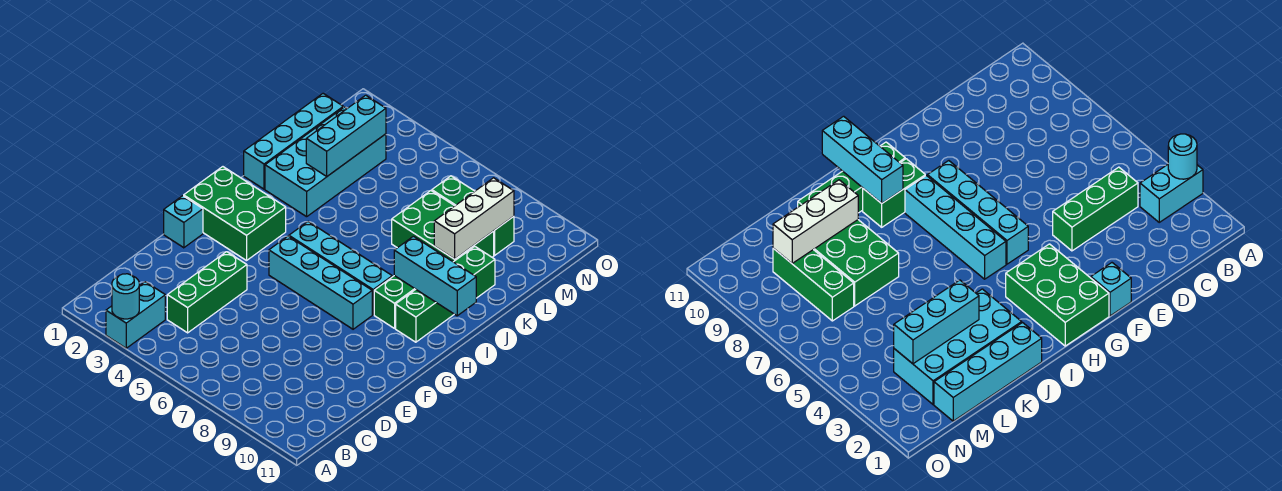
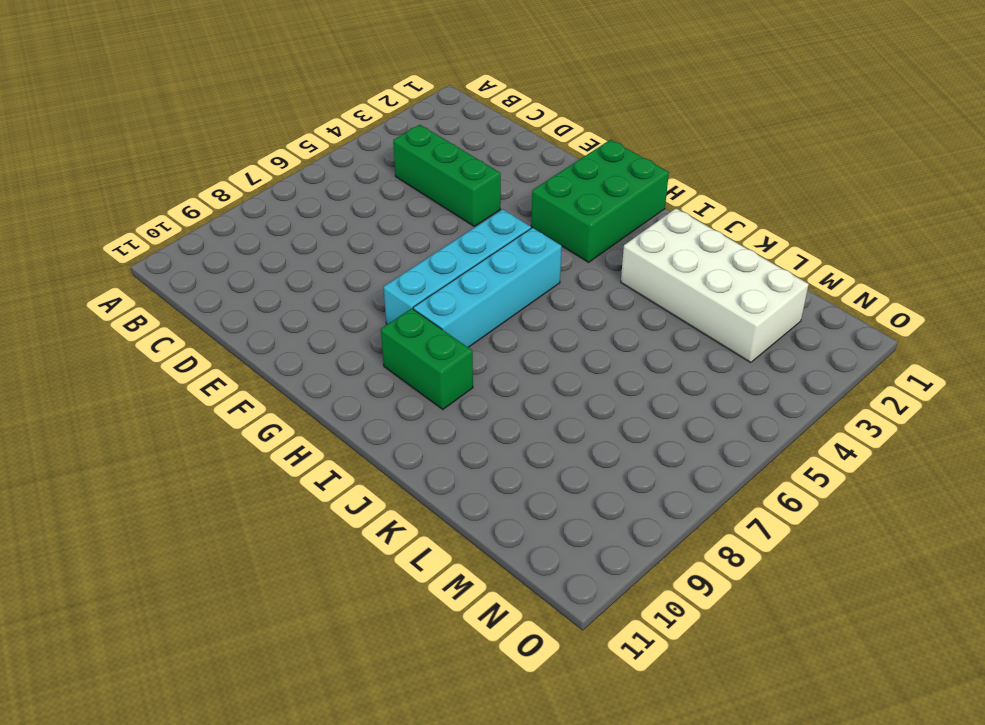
white 2x4 brick [621,209,809,363] -> cyan 2x4 brick [265,107,386,217]
none -> cyan 1x2 brick [106,282,165,348]
none -> cyan 1x1 brick [164,196,203,248]
none -> green 1x4 brick [396,246,495,342]

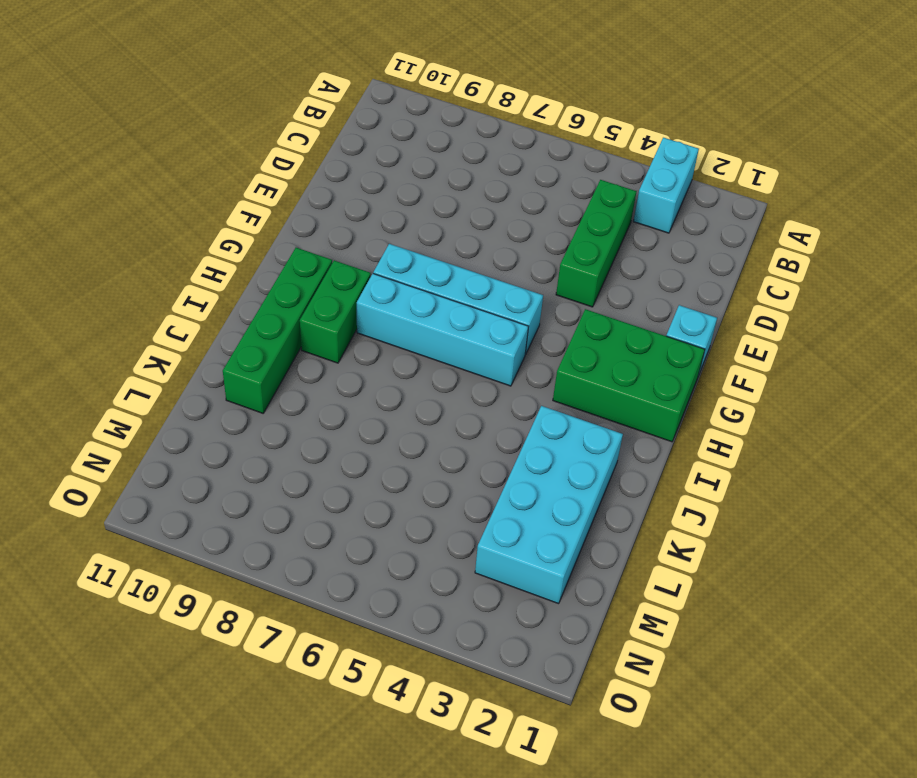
none -> cyan 1x4 brick [244,94,343,189]
none -> green 2x3 brick [392,191,494,262]
none -> green 1x3 brick [432,176,514,255]

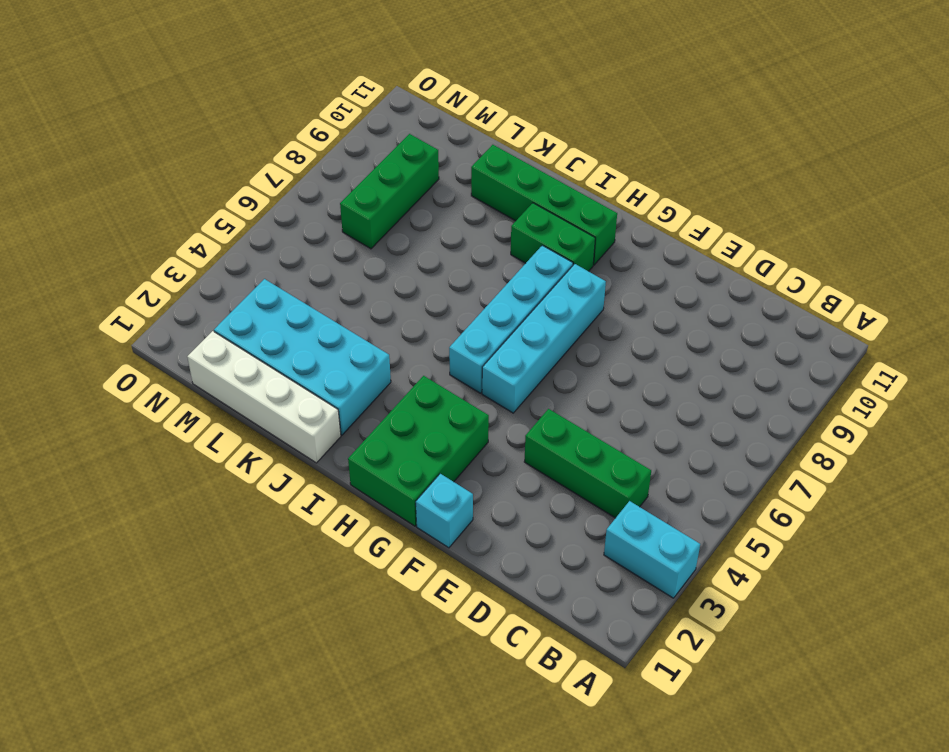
white 1x4 brick [187,331,341,463] -> cyan 1x4 brick [244,94,343,189]
none -> green 2x3 brick [392,191,494,262]
none -> cyan 1x1 round brick [112,274,139,319]
none -> cyan 1x3 brick [394,236,476,316]

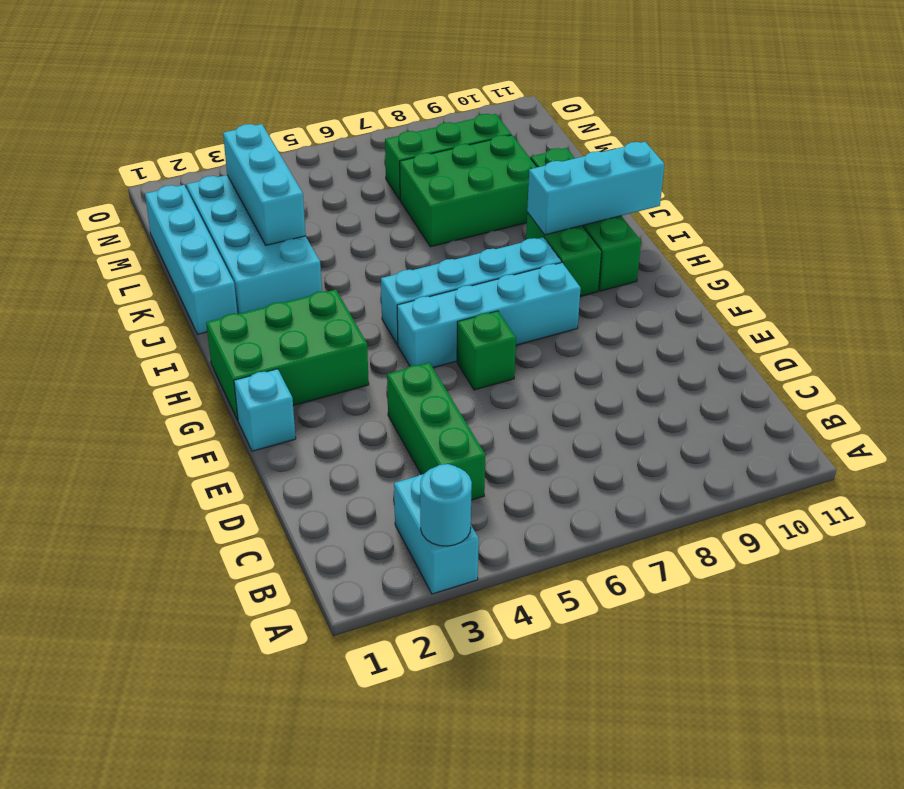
green 1x1 brick [457,311,516,390] -> none
none -> white 1x3 brick [434,178,514,259]

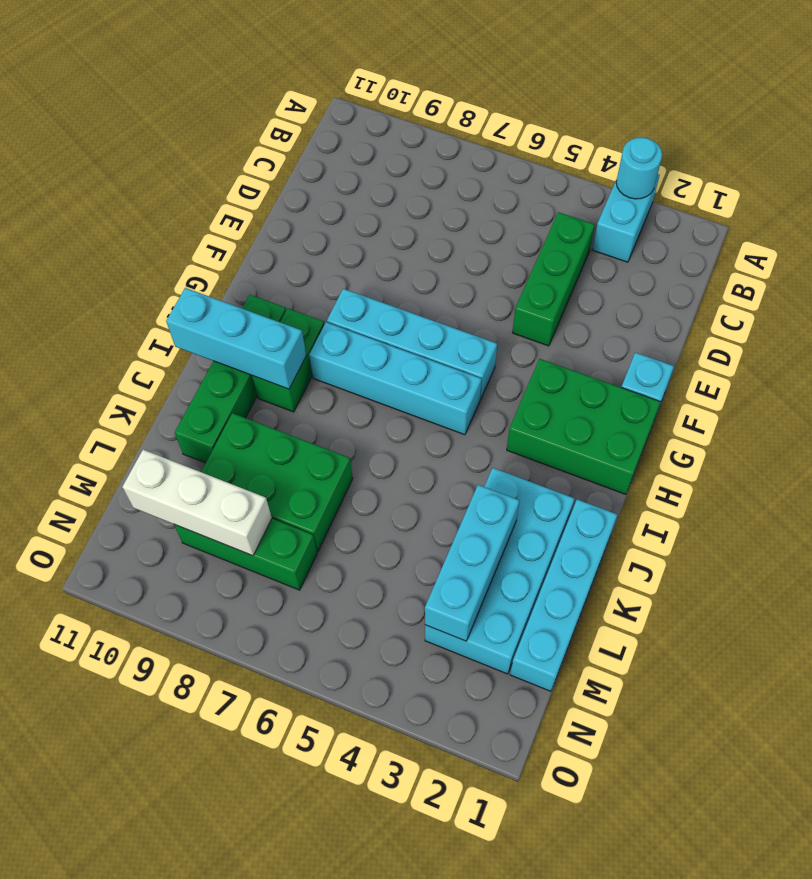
white 1x3 brick [122,450,272,556] -> white 1x3 brick turned to [434,178,514,259]

